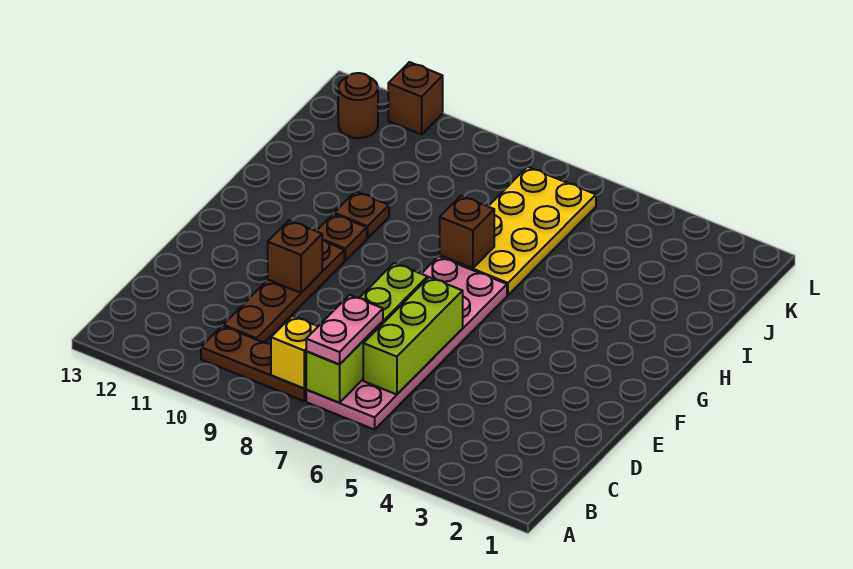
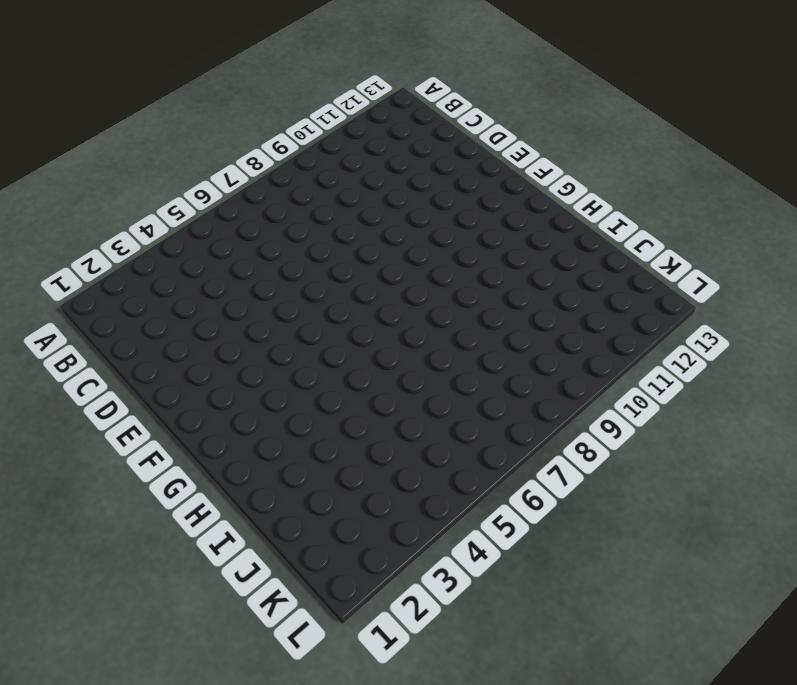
none -> pink 2x6 plate [306,256,507,430]
none -> brown 1x3 plate [201,326,306,401]
none -> brown 1x4 plate [223,240,344,343]

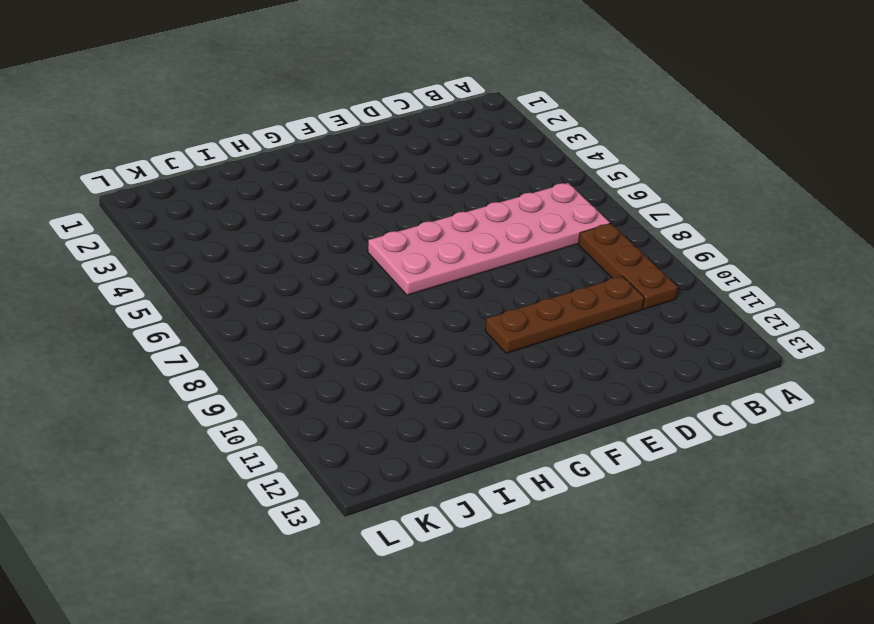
none -> brown 1x1 plate [317,214,367,261]
none -> yellow 2x4 plate [440,167,596,295]
none -> brown 1x1 plate [334,191,389,238]

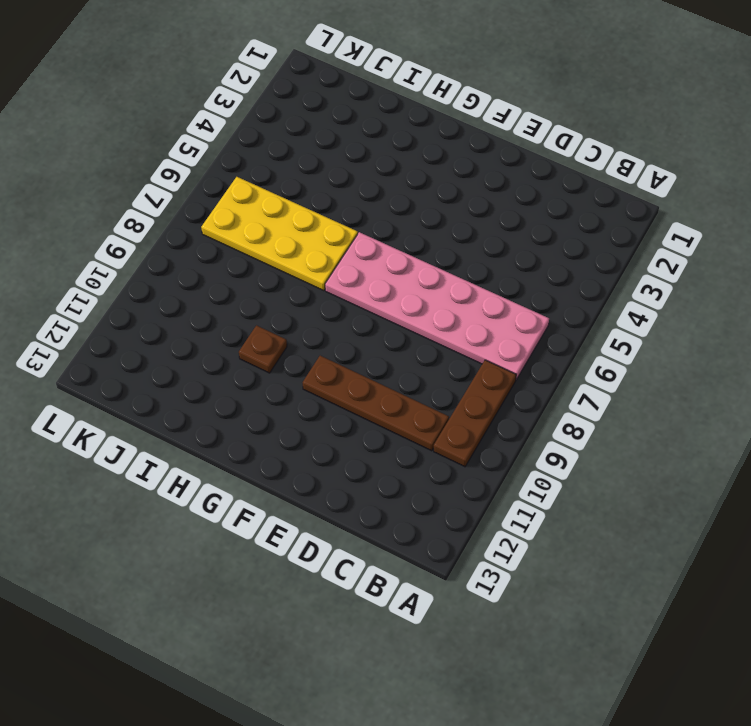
none -> brown 1x1 plate [317,214,367,261]
none -> brown 1x1 round brick [338,73,378,138]
none -> brown 1x1 brick [388,62,443,135]

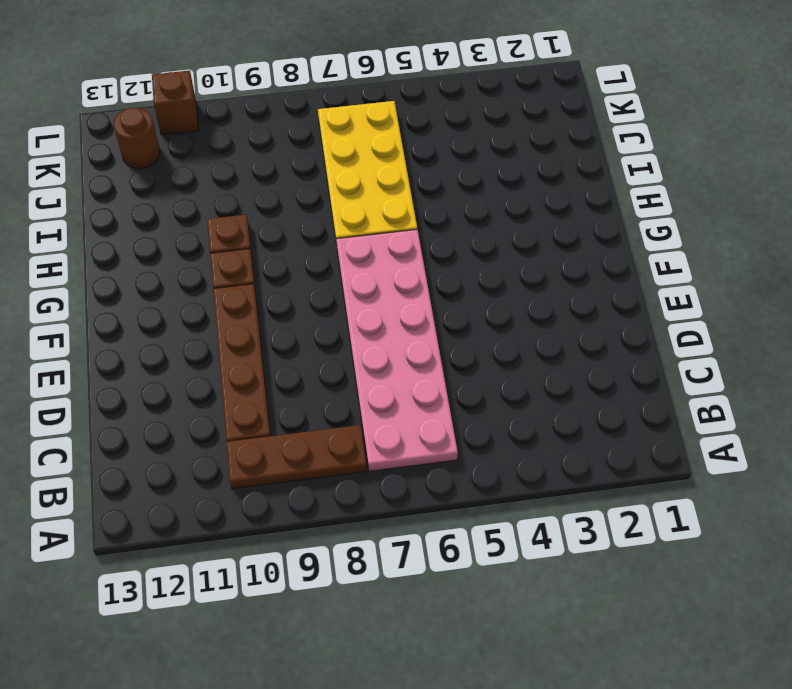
none -> lime 1x4 brick [306,263,427,403]
none -> yellow 1x1 brick [271,316,318,389]
none -> lime 1x3 brick [363,277,463,395]

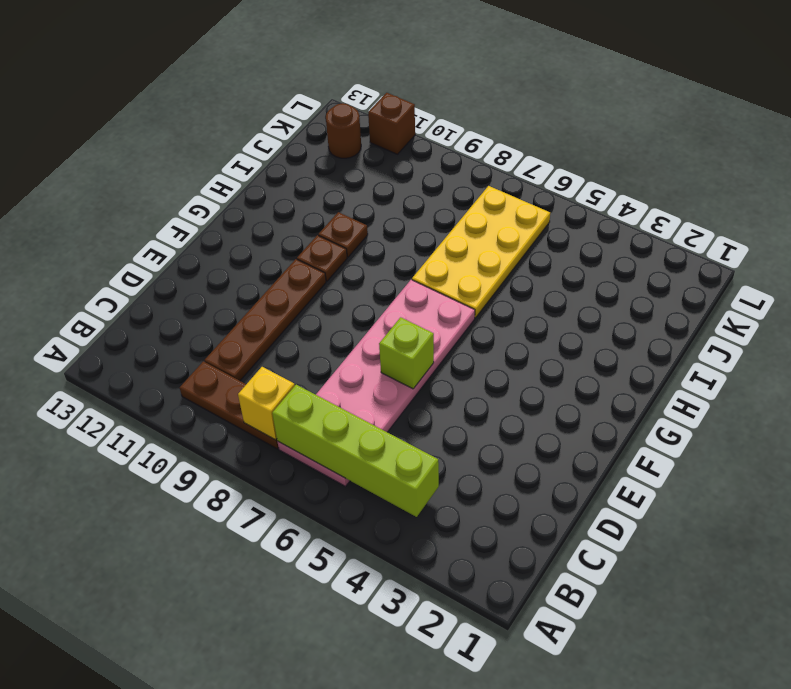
lime 1x4 brick [272,385,439,517] -> lime 1x4 brick turned to [306,263,427,403]
lime 1x1 brick [379,317,434,389] -> lime 1x3 brick [363,277,463,395]
none -> brown 1x1 brick [268,220,322,293]
none -> brown 1x1 brick [440,196,494,268]
none -> pink 1x2 plate [306,295,383,364]

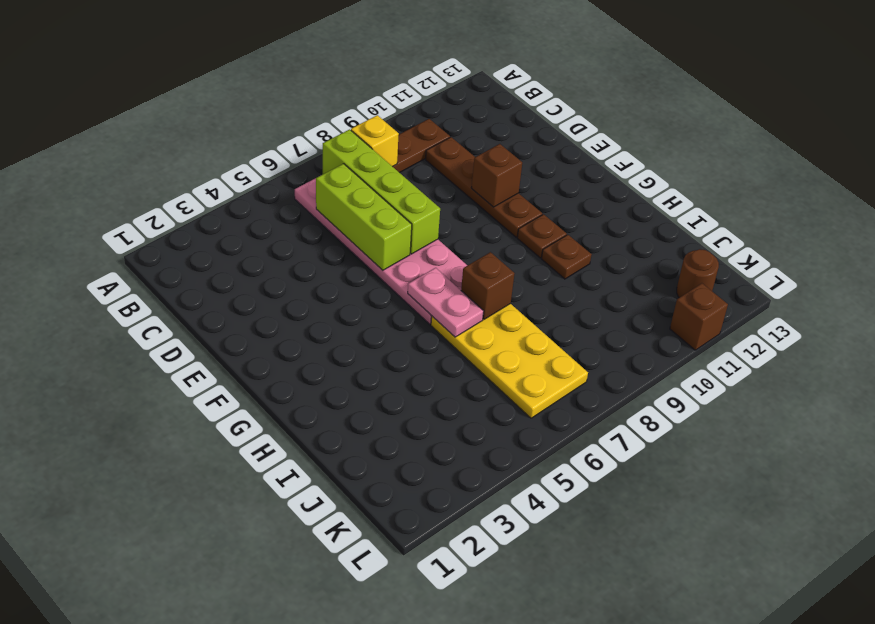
pink 1x2 plate [408,268,484,337] -> pink 1x2 plate moved to [306,295,383,364]

